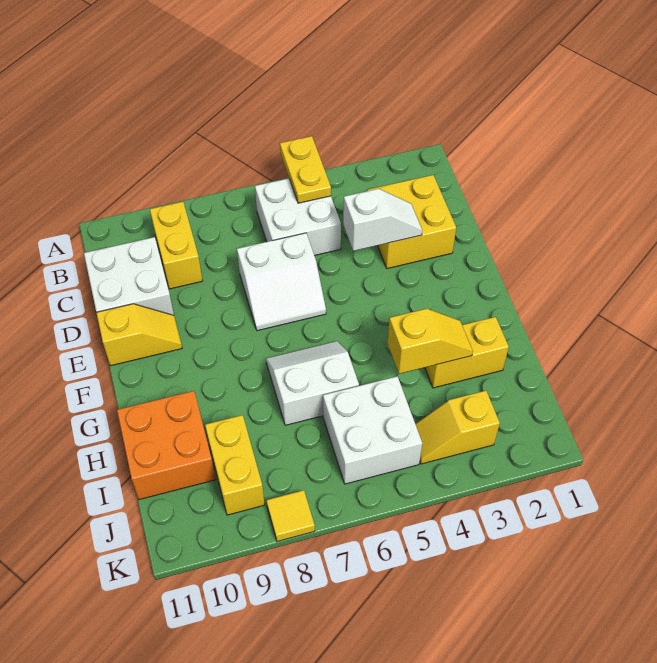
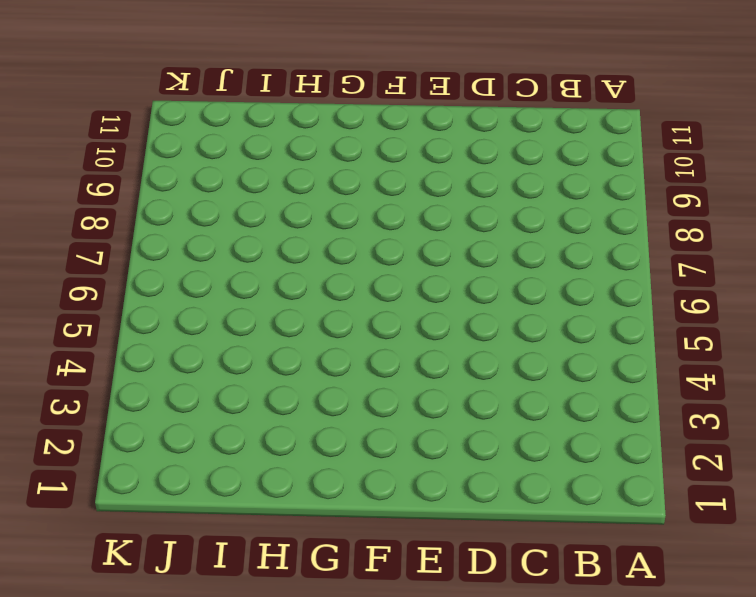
none -> white 2x2 brick [255,178,341,256]
none -> yellow 1x2 brick [150,202,203,289]
none -> yellow 2x2 brick [367,175,456,269]

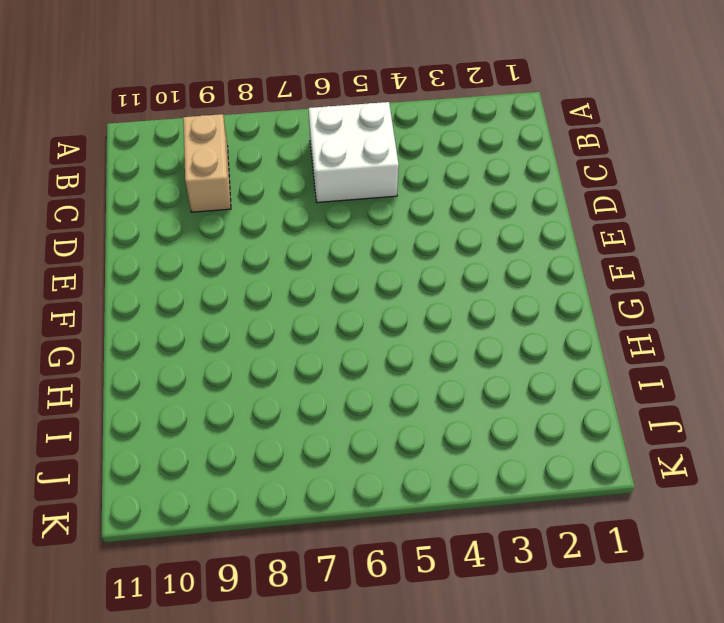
tan 1x2 brick [183,114,231,212] -> yellow 1x2 brick [150,202,203,289]
none -> yellow 2x2 brick [367,175,456,269]
none -> white 2x2 brick [84,237,174,315]
none -> white 2x2 slope [237,233,326,331]

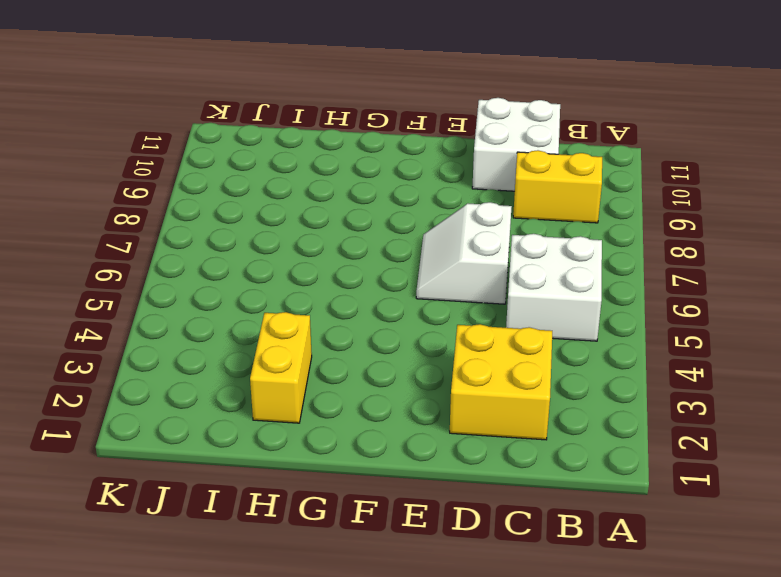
none -> yellow 1x2 slope [96,304,182,366]
none -> white 2x2 slope [266,341,359,425]
none -> orange 2x2 brick [117,391,216,500]

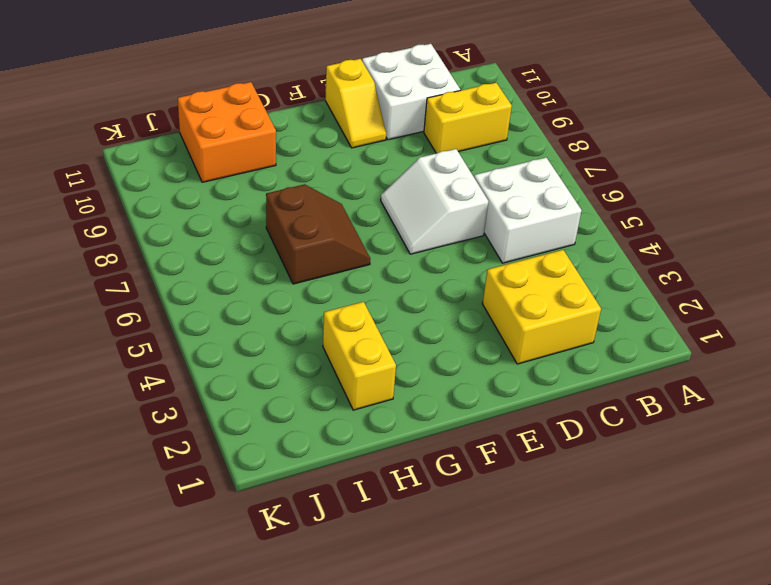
brown 2x2 slope [266,184,370,284] -> white 2x2 slope [266,341,359,425]
none -> white 2x2 brick [323,376,422,484]
none -> yellow 1x2 brick [205,415,265,515]
none -> yellow 1x2 slope [416,391,500,464]

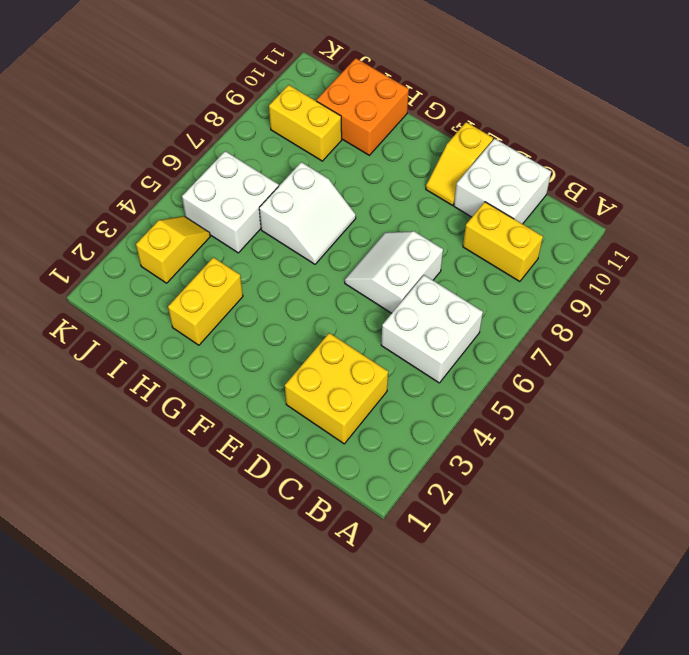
none -> yellow 1x1 tile [266,490,315,541]
none -> yellow 1x2 plate [280,136,331,203]
none -> white 1x2 slope [343,189,422,251]

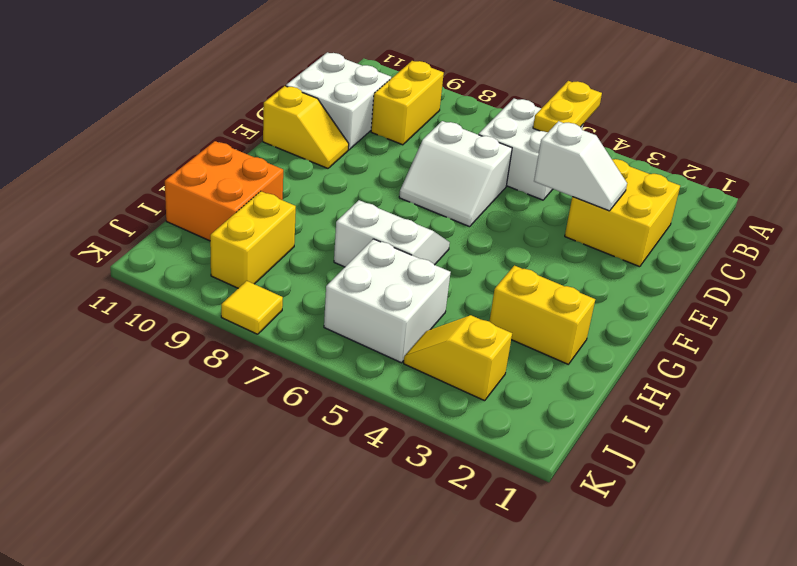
none -> yellow 1x2 slope [387,309,473,374]

